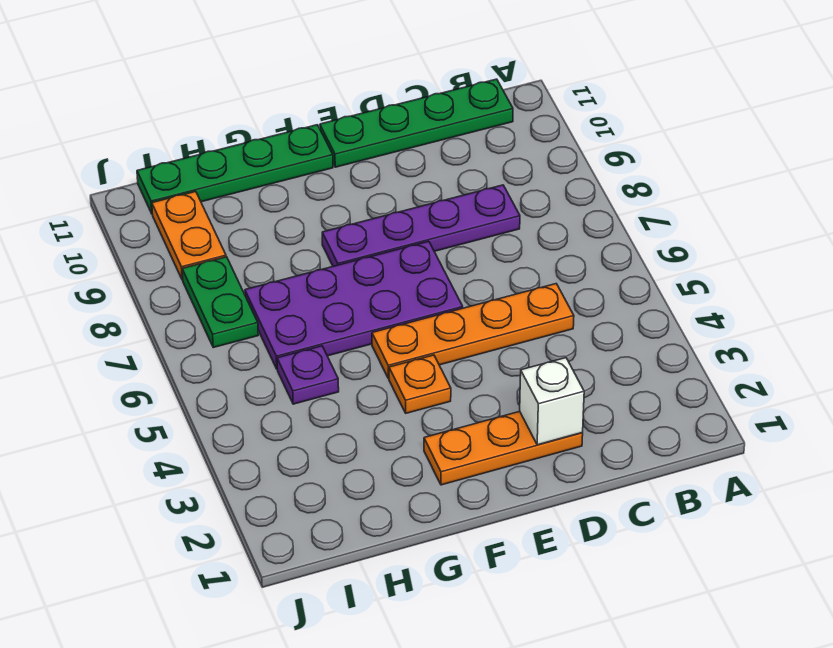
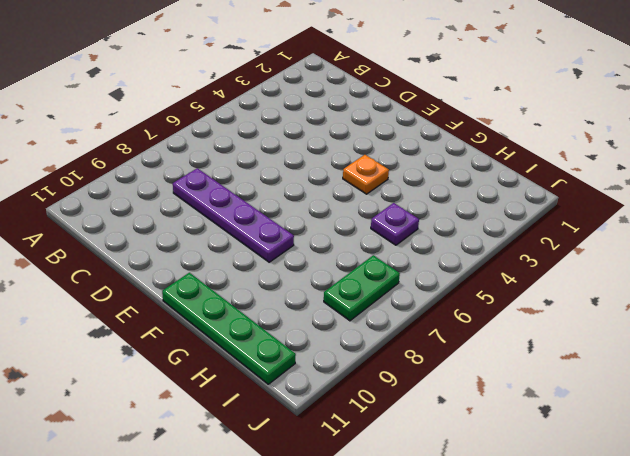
none -> green 1x4 plate [320,79,513,167]
none -> orange 1x4 plate [372,284,574,379]

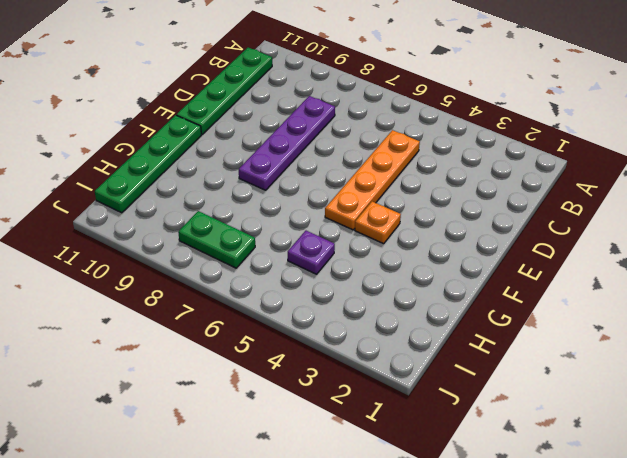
none -> orange 1x3 plate [424,411,583,485]
none -> purple 2x4 plate [245,241,463,369]

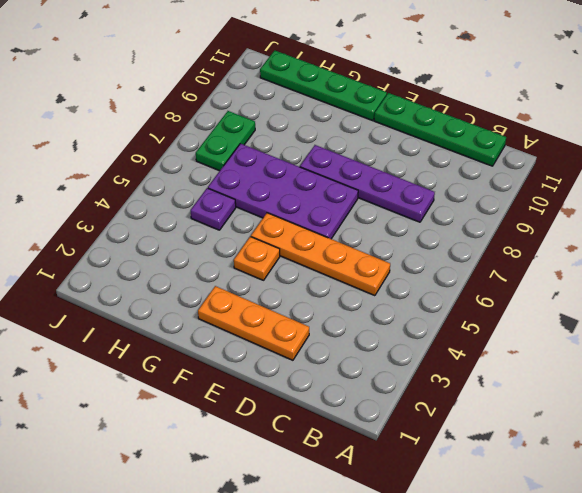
none -> orange 1x2 plate [152,191,226,280]
none -> white 1x1 brick [520,358,584,445]

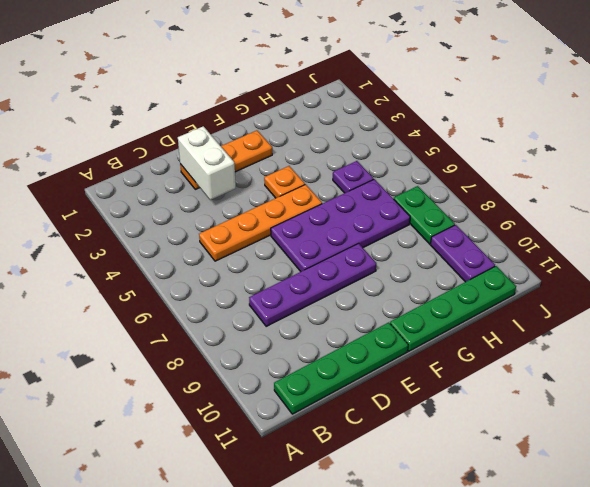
white 1x2 brick [178,126,236,200] -> white 1x1 brick [520,358,584,445]
purple 1x2 plate [431,225,495,282] -> orange 1x2 plate [152,191,226,280]

